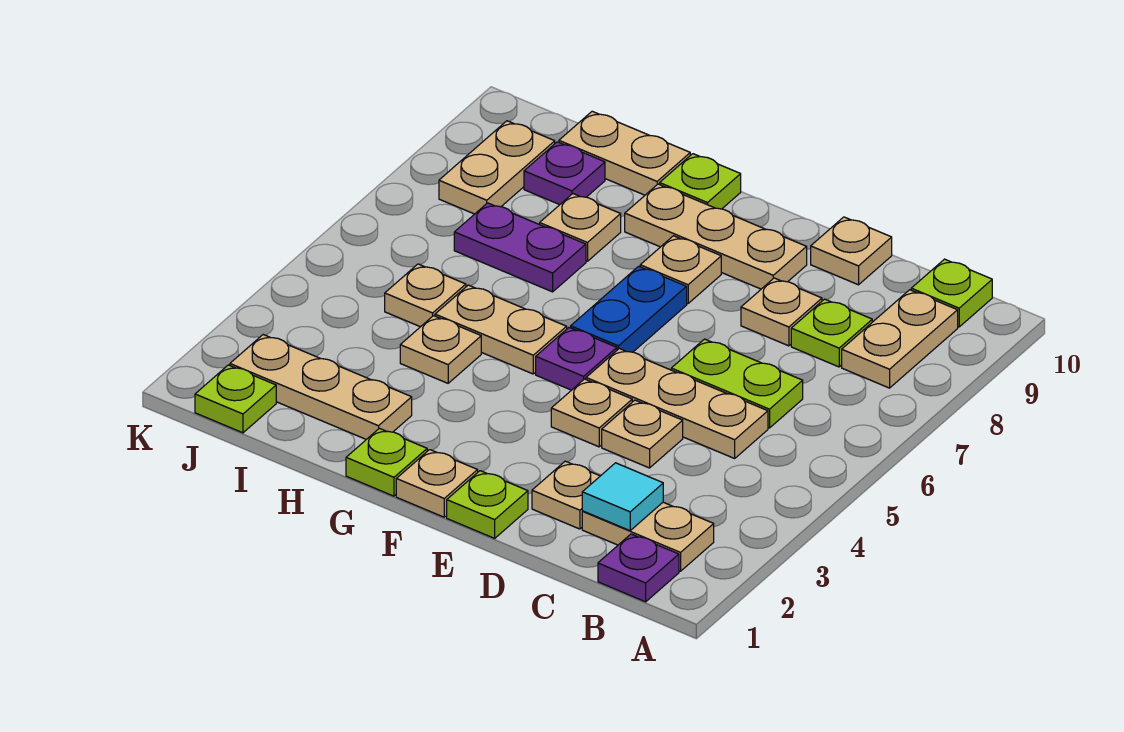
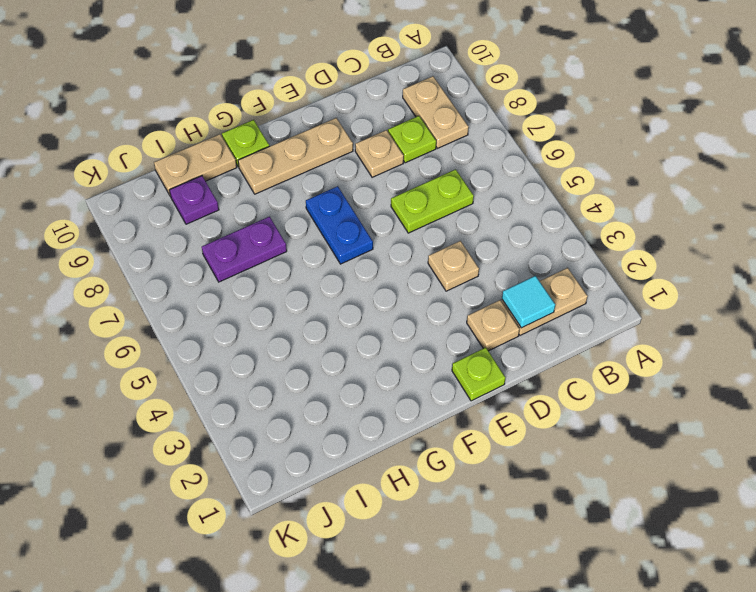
none -> purple 1x1 plate [598,534,679,602]
none -> lime 1x1 plate [911,259,992,327]
none -> tan 1x3 plate [586,349,768,458]
none -> tan 1x1 plate [811,217,892,285]

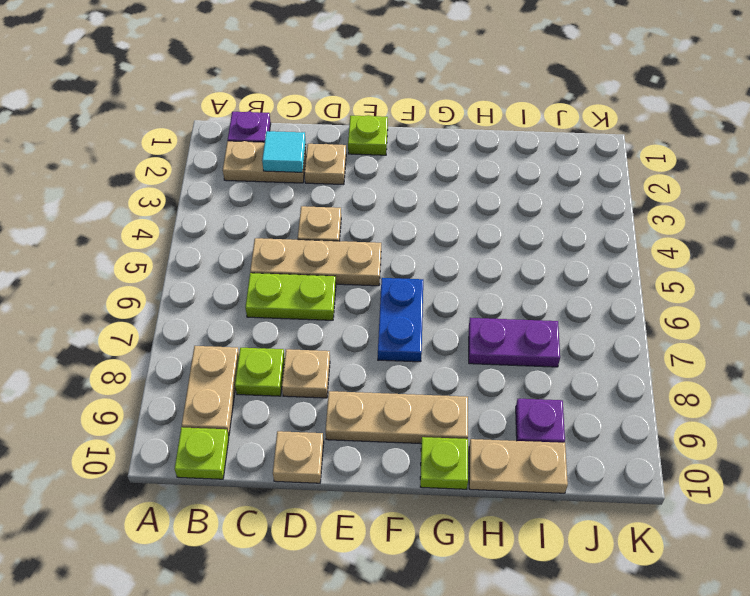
none -> tan 1x1 plate [551,379,632,447]
none -> tan 1x1 plate [396,450,478,517]
none -> purple 1x1 plate [536,328,617,390]
none -> tan 1x1 plate [640,236,721,303]

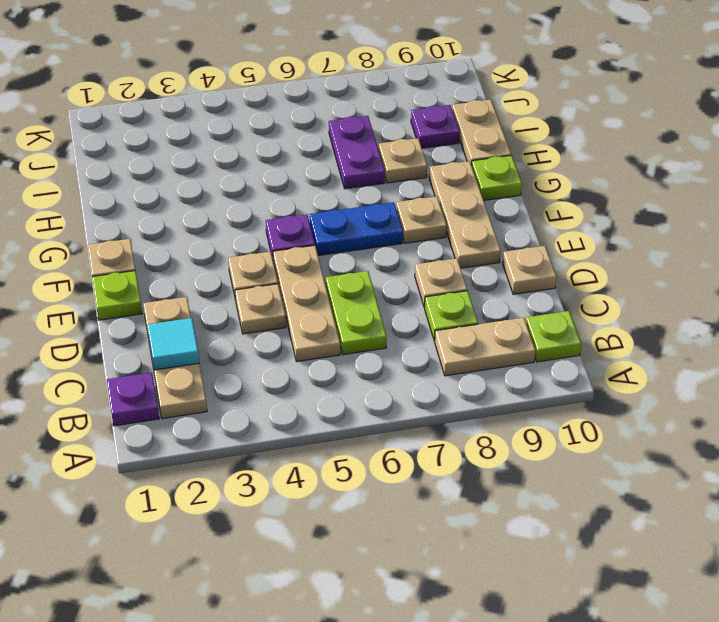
none -> lime 1x1 plate [346,428,427,496]
none -> tan 1x2 plate [435,285,567,374]
none -> tan 1x3 plate [230,335,412,439]
none -> tan 1x1 plate [400,316,481,383]

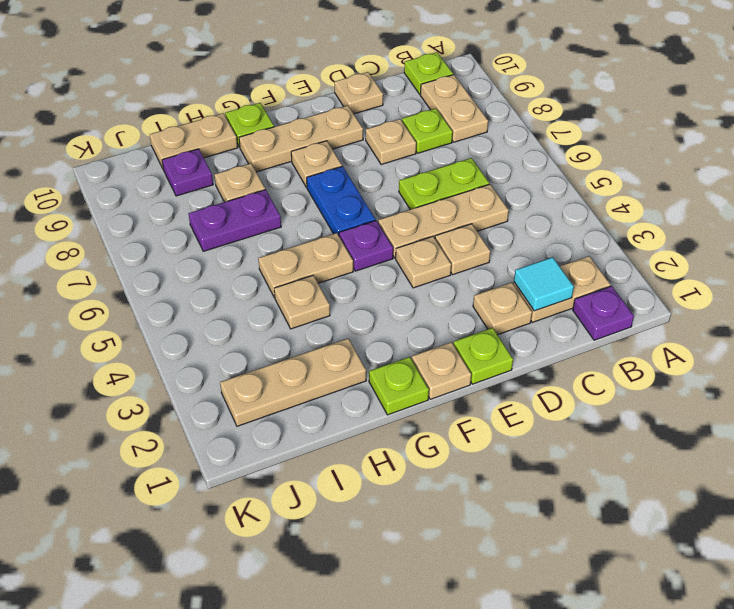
none -> tan 1x1 plate [385,264,466,327]
none -> lime 1x1 plate [195,365,276,433]
none -> tan 1x2 plate [439,121,555,214]

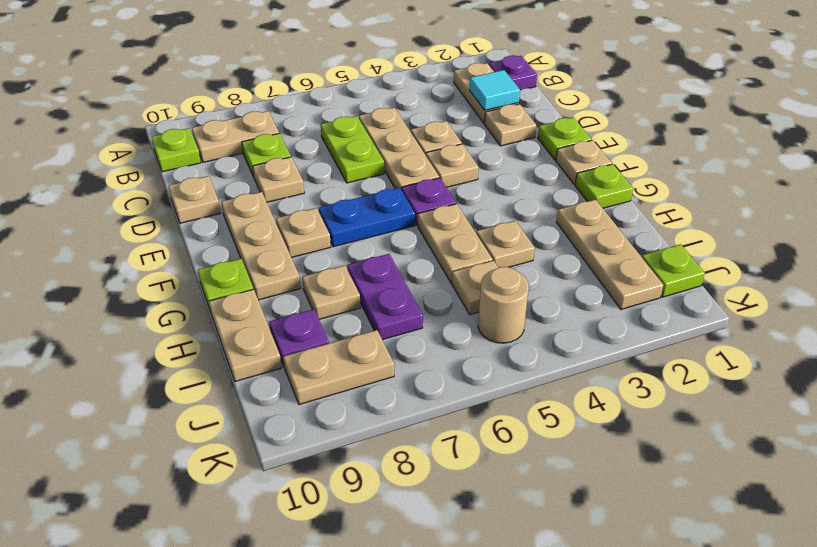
tan 1x1 round brick [478,267,529,343] -> none

